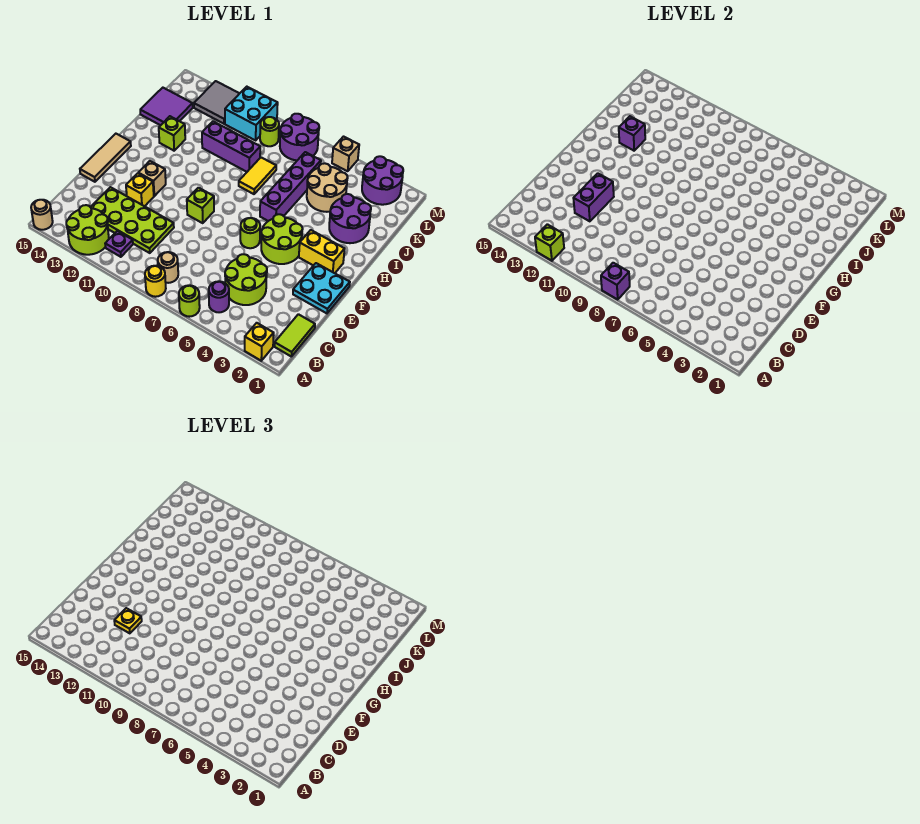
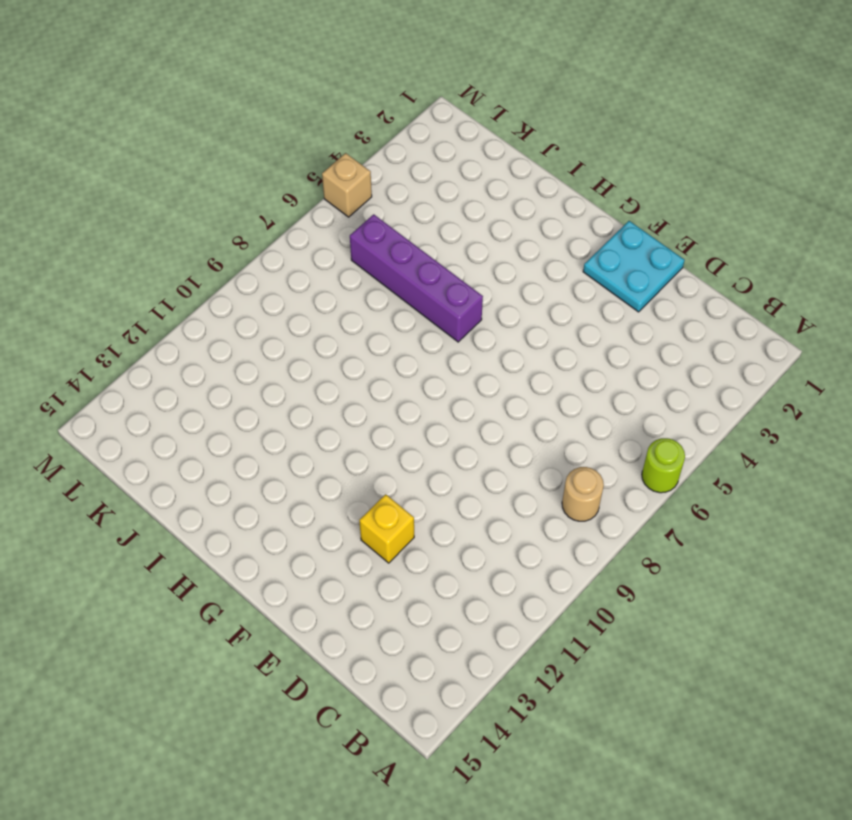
none -> yellow 1x1 brick [245,323,274,361]
none -> yellow 1x1 round brick [145,266,166,297]
none -> lime 2x2 round brick [66,205,109,255]
none -> tan 1x1 round brick [31,200,53,230]

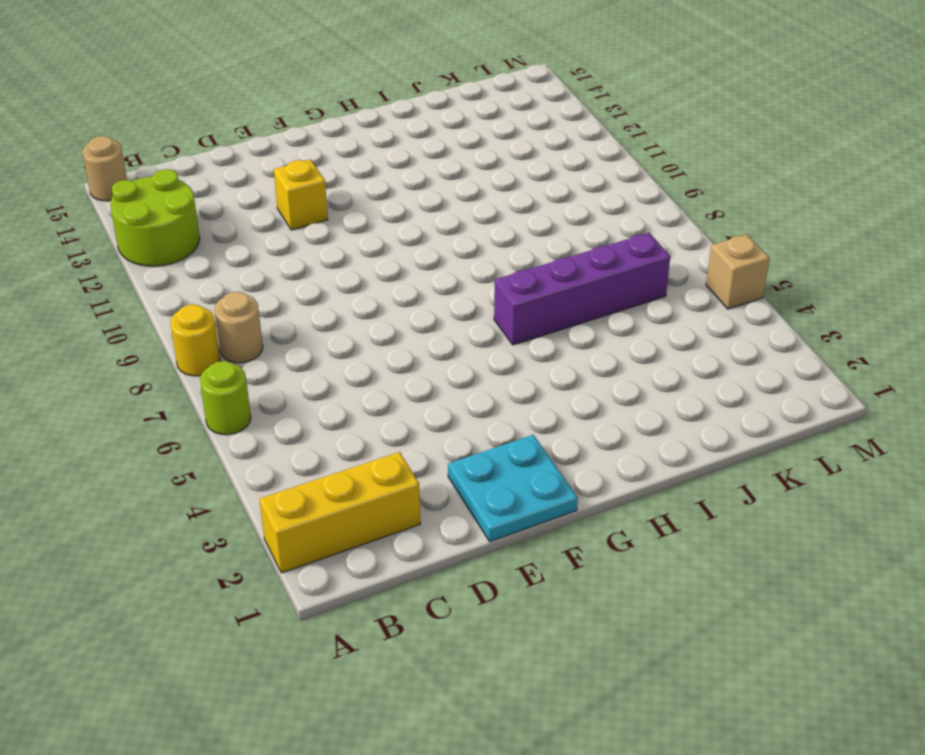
yellow 1x3 brick [260,452,420,573] -> yellow 1x1 brick [245,323,274,361]
none -> lime 1x2 tile [275,314,315,356]
none -> purple 1x1 round brick [209,281,229,312]
none -> purple 1x1 plate [105,231,133,257]
none -> lime 2x2 round brick [225,254,267,305]

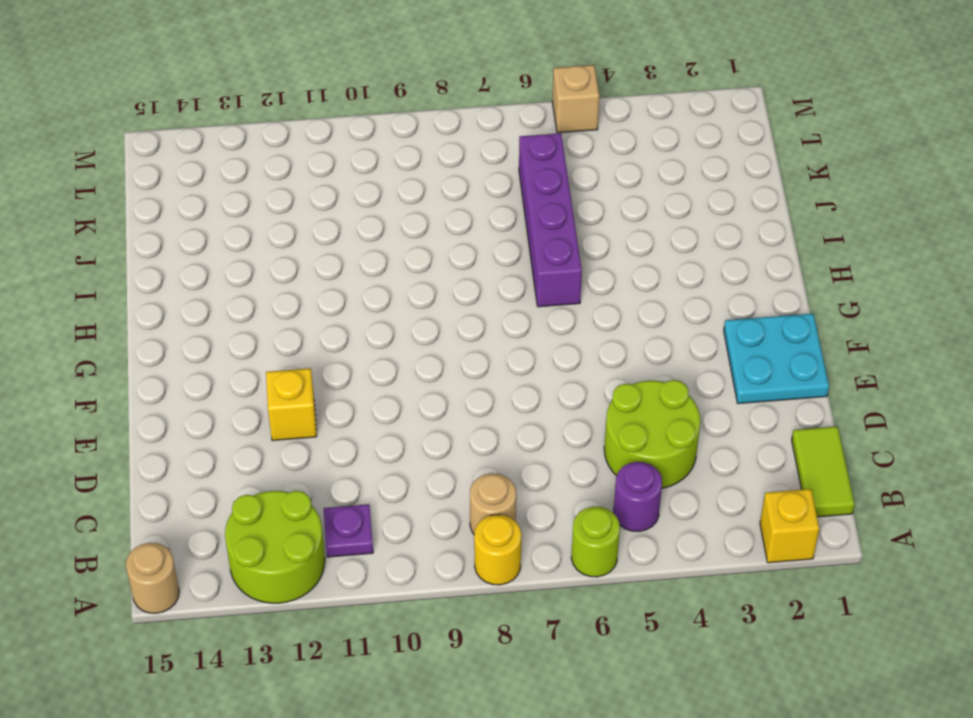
none -> lime 2x4 plate [91,187,174,253]
none -> tan 1x3 tile [80,134,131,182]
none -> lime 2x2 round brick [261,214,302,264]
none -> lime 1x1 round brick [240,218,260,248]

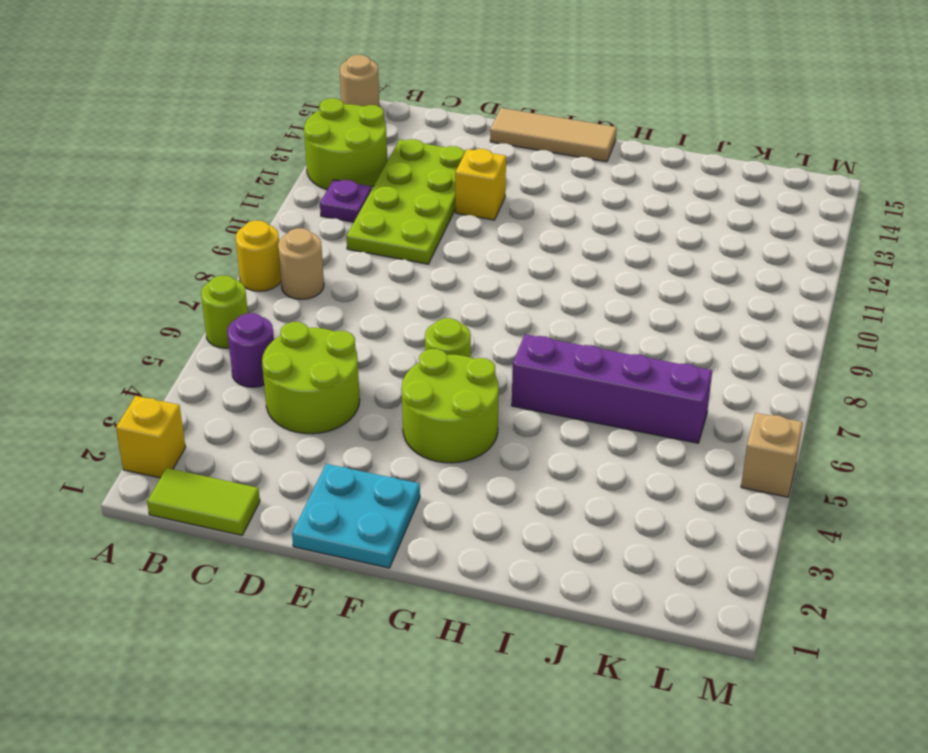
none -> lime 1x1 brick [187,188,214,223]
none -> tan 1x1 brick [138,161,166,196]
none -> yellow 1x2 brick [299,230,345,273]
none -> purple 2x2 round brick [329,194,371,243]

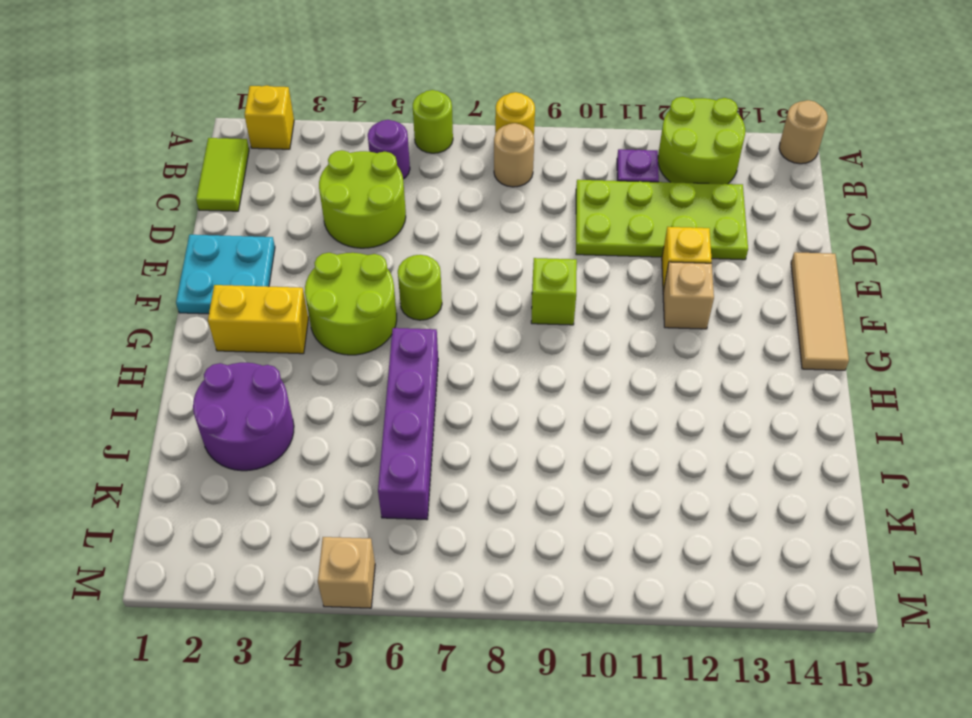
none -> yellow 1x2 tile [239,157,276,194]
none -> lime 1x1 brick [159,116,185,151]
none -> tan 2x2 round brick [307,163,348,212]
none -> purple 1x3 brick [202,121,260,172]

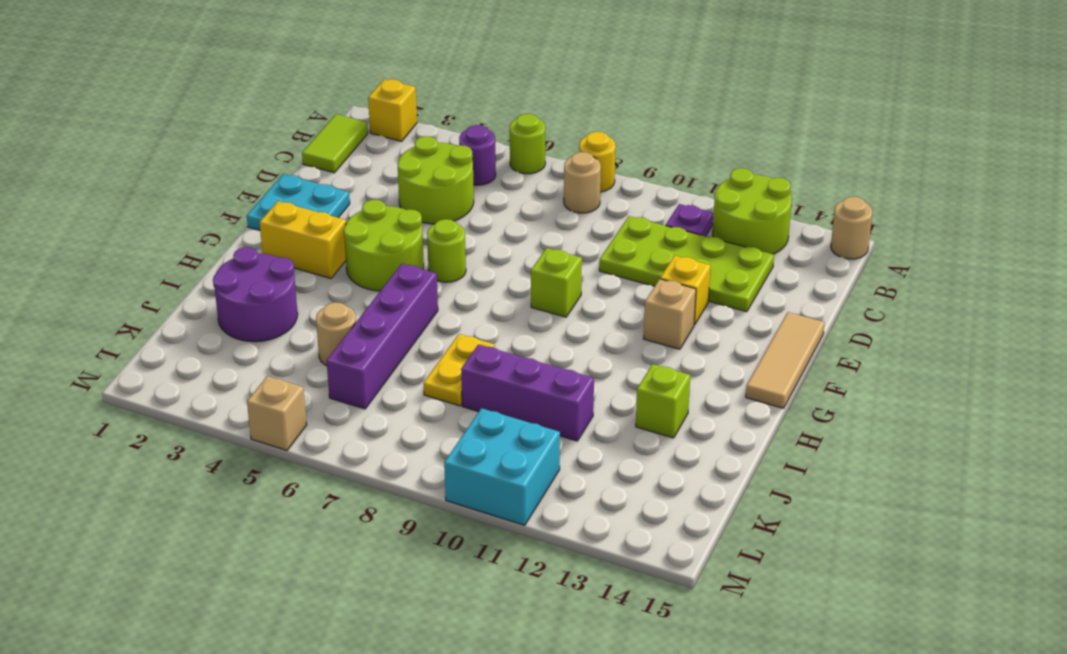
yellow 1x2 plate [423,334,495,406] -> yellow 1x2 tile [239,157,276,194]
tan 1x1 round brick [316,302,356,365] -> tan 2x2 round brick [307,163,348,212]
none -> purple 2x2 tile [140,88,193,125]
none -> purple 2x2 round brick [362,156,403,205]
none -> purple 2x2 round brick [280,114,319,160]
none -> lime 1x1 round brick [260,117,279,146]

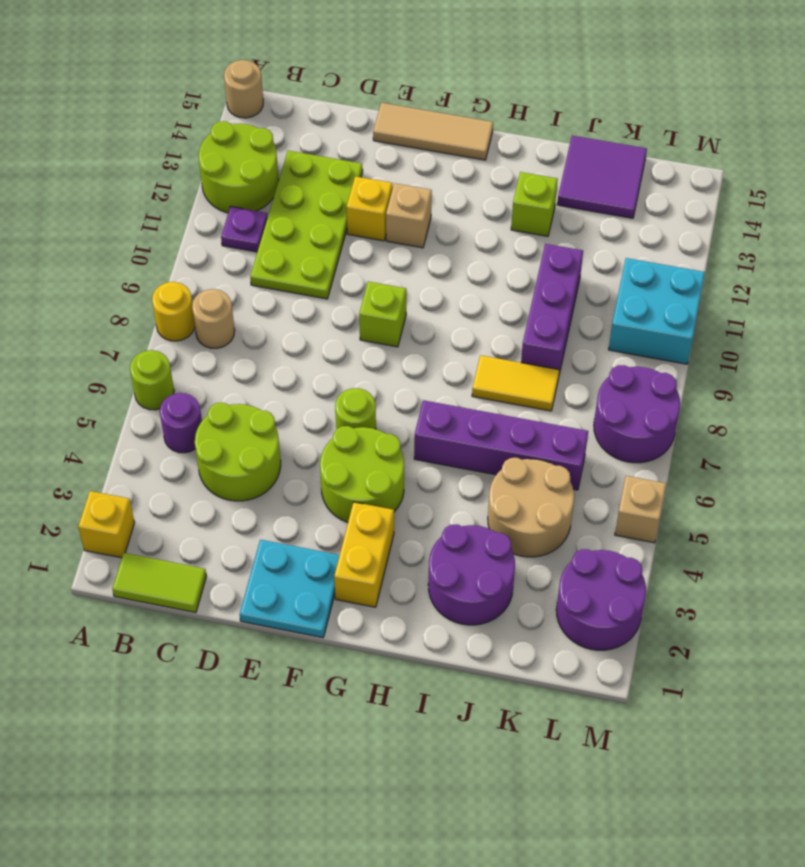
none -> lime 1x1 round brick [260,117,279,146]
none -> grey 2x2 tile [194,81,240,124]
none -> purple 1x1 brick [601,263,630,299]
none -> lime 1x1 brick [535,224,564,261]

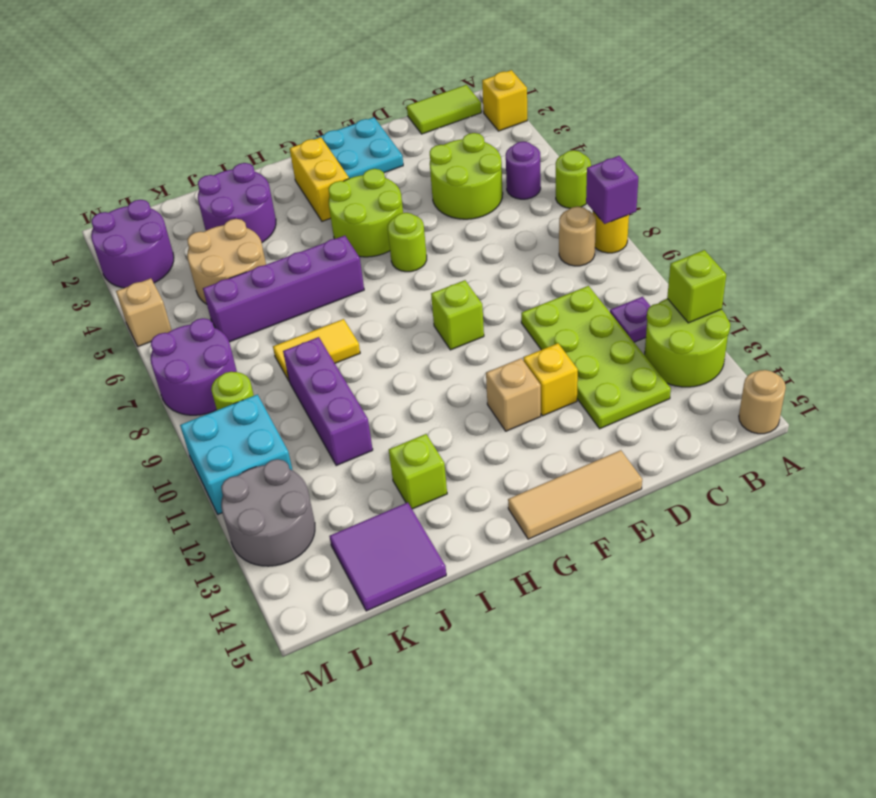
grey 2x2 round brick [221,459,315,566] -> grey 2x2 tile [194,81,240,124]
none -> purple 1x2 brick [573,173,614,221]
none -> purple 1x1 brick [619,116,645,151]
none -> yellow 1x1 plate [114,608,142,633]

